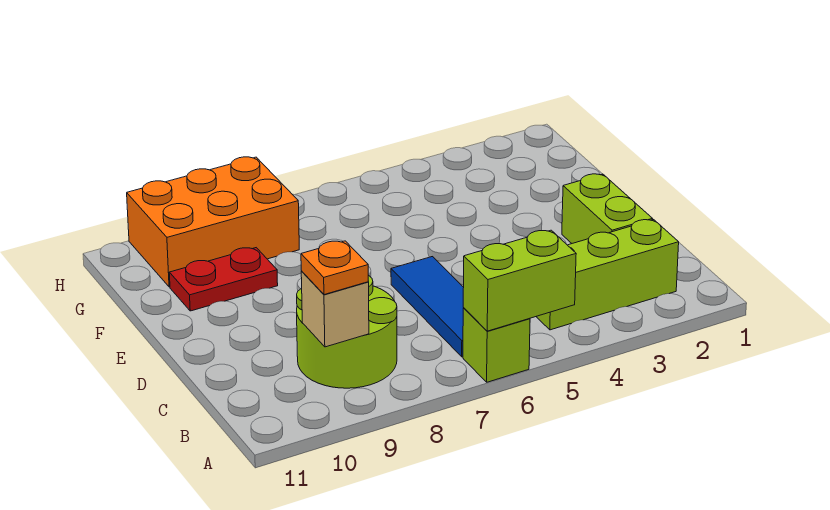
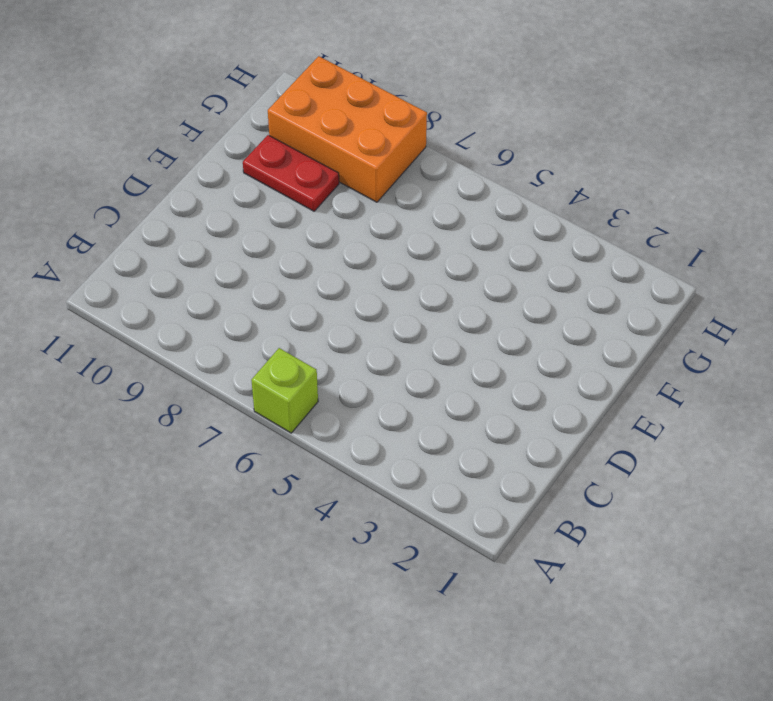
none -> lime 1x3 brick [536,220,679,330]
none -> blue 1x3 tile [391,257,464,357]

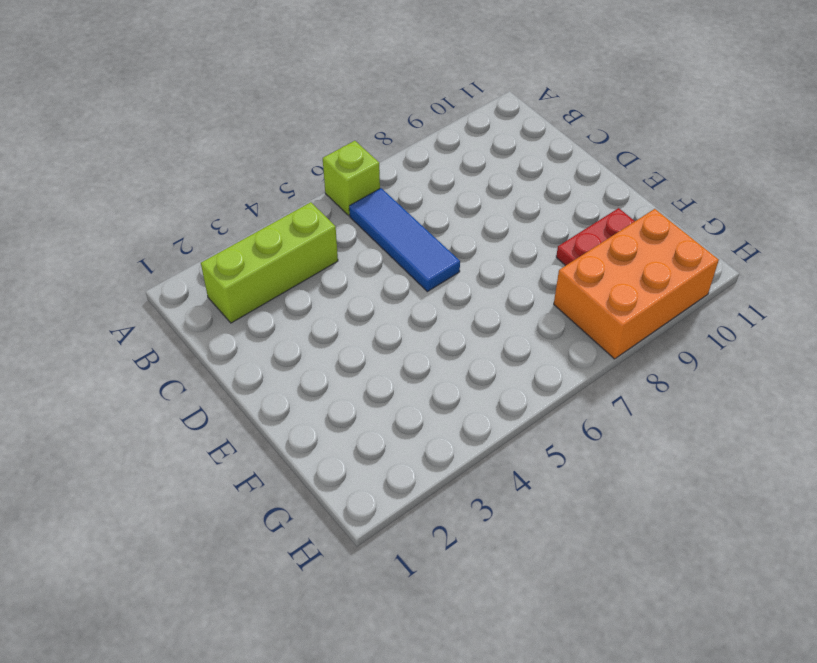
none -> lime 2x2 round brick [297,275,397,388]
none -> lime 1x2 brick [562,174,652,243]

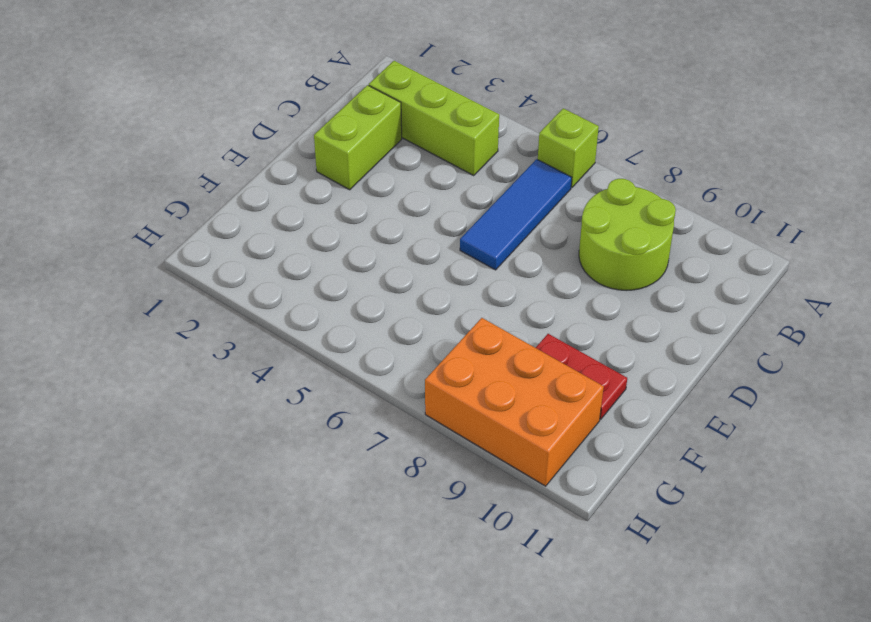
none -> lime 1x2 brick [463,230,576,331]
none -> tan 1x1 brick [301,271,369,347]

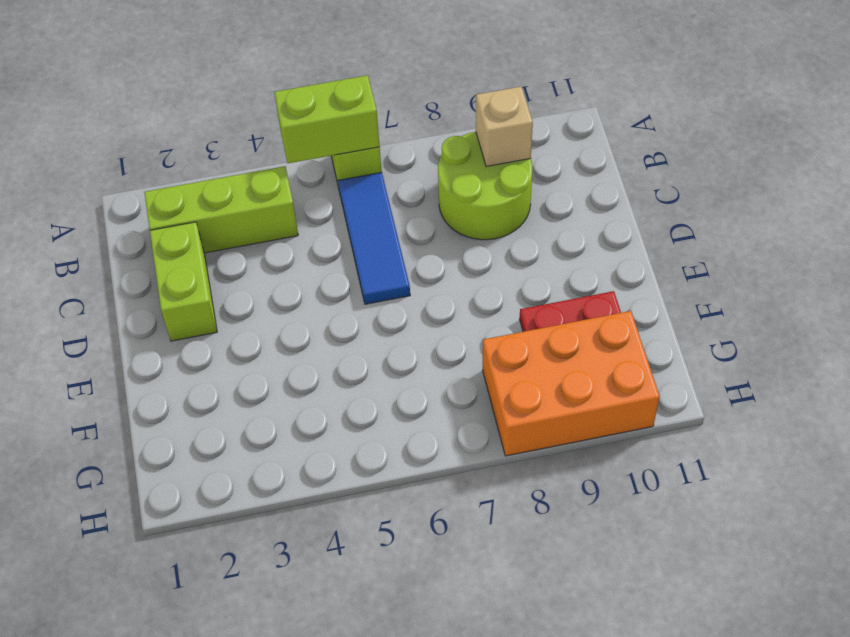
none -> orange 1x1 plate [301,241,368,295]

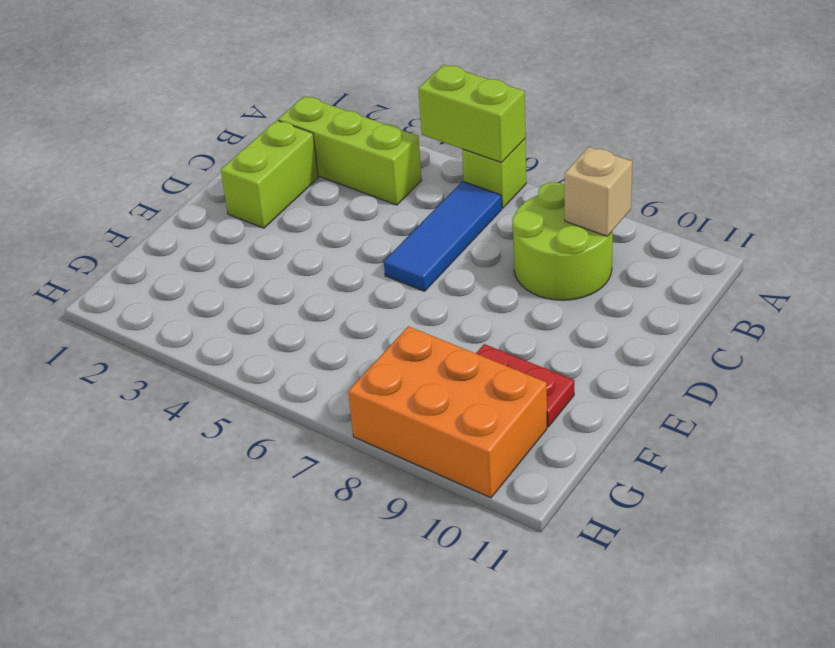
none -> orange 1x1 plate [301,241,368,295]

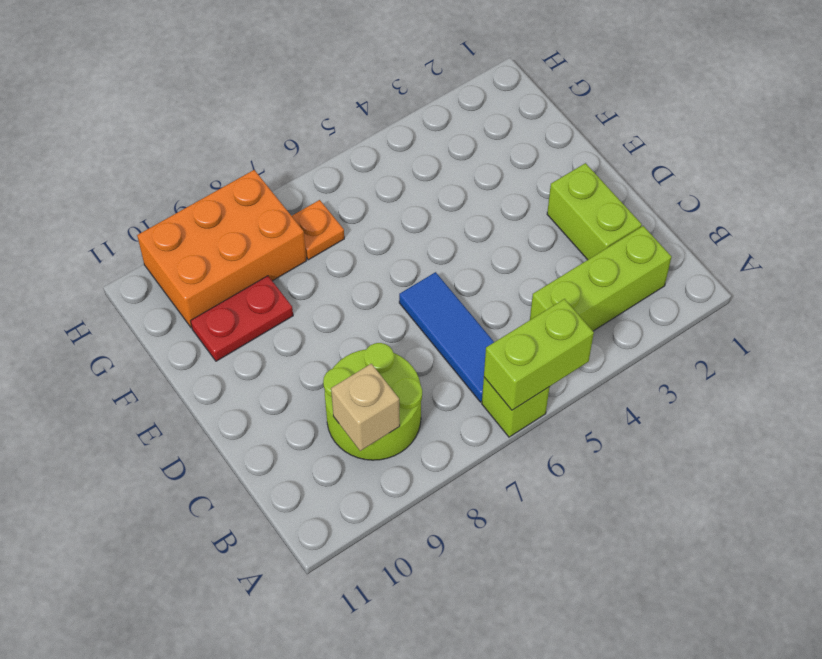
orange 1x1 plate [292,200,344,260] -> orange 1x1 plate moved to [301,241,368,295]

